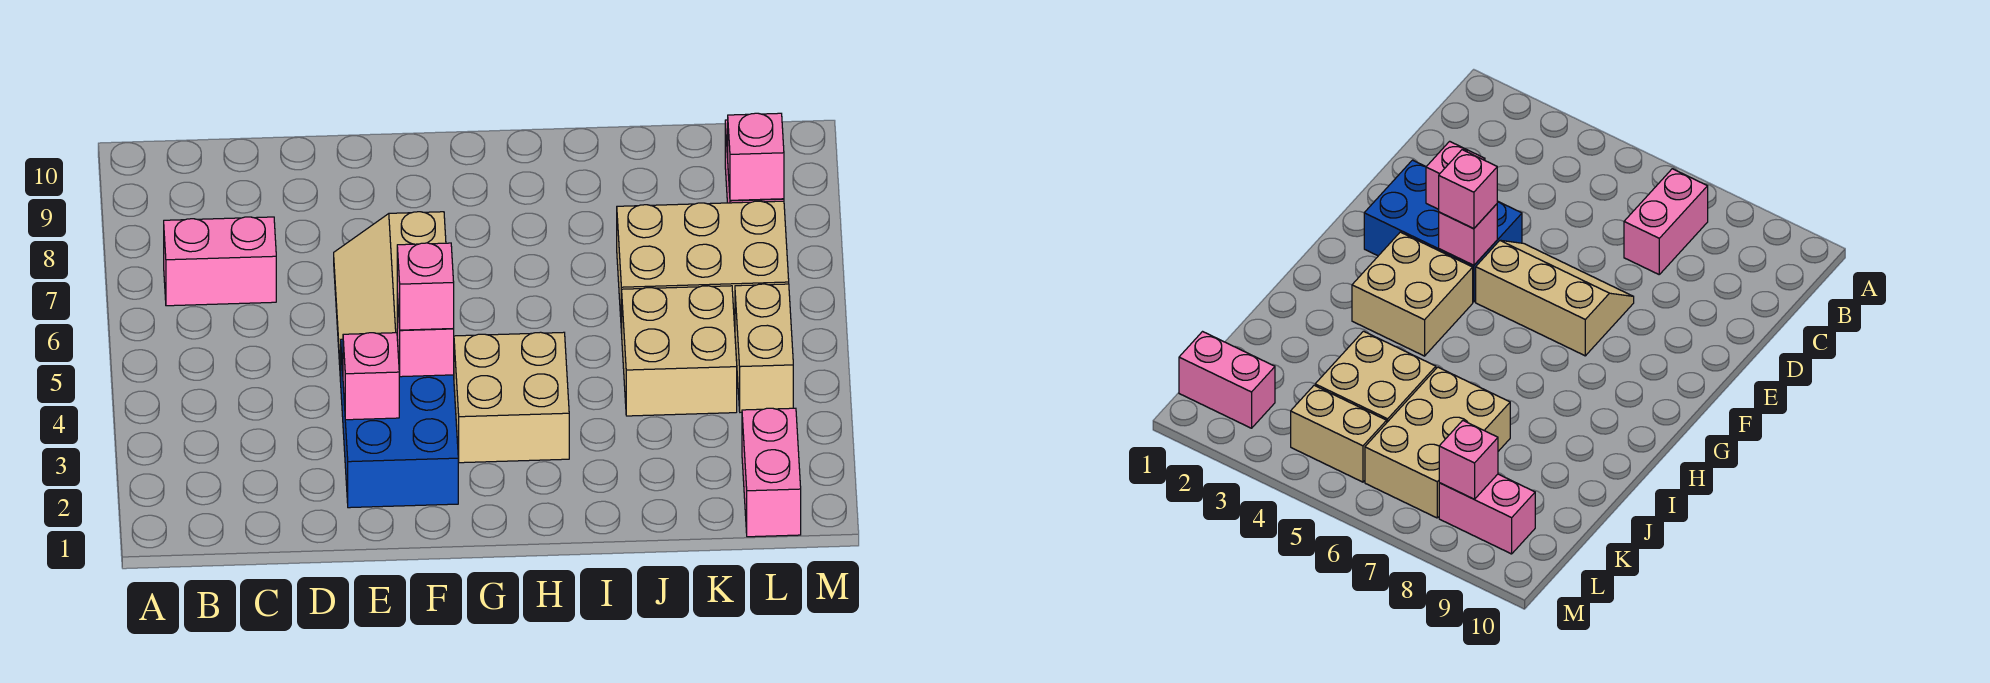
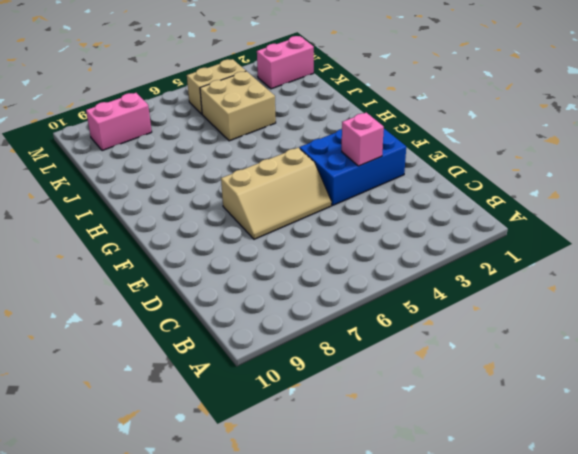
none -> pink 1x2 brick [164,217,276,306]
none -> tan 2x2 brick [454,332,569,463]
none -> tan 2x3 brick [617,201,789,333]

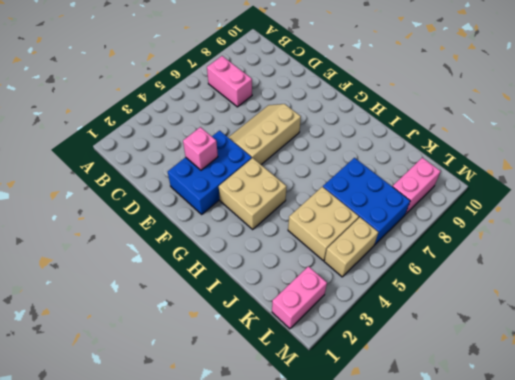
blue 2x3 brick [323,158,410,245] -> tan 2x3 brick [617,201,789,333]
none -> pink 1x1 brick [397,294,454,377]
none -> pink 1x1 brick [728,113,784,200]
none -> pink 1x1 brick [397,243,454,330]

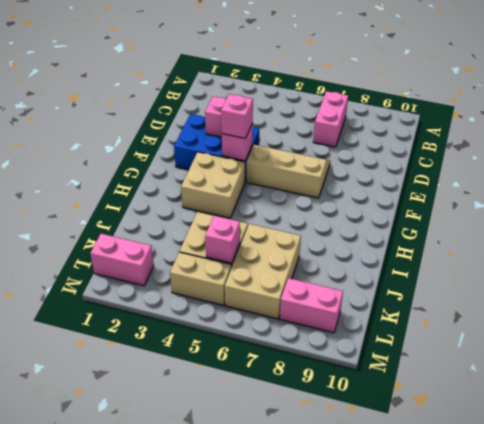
pink 1x1 brick [205,216,240,263] -> pink 1x1 brick moved to [728,113,784,200]

